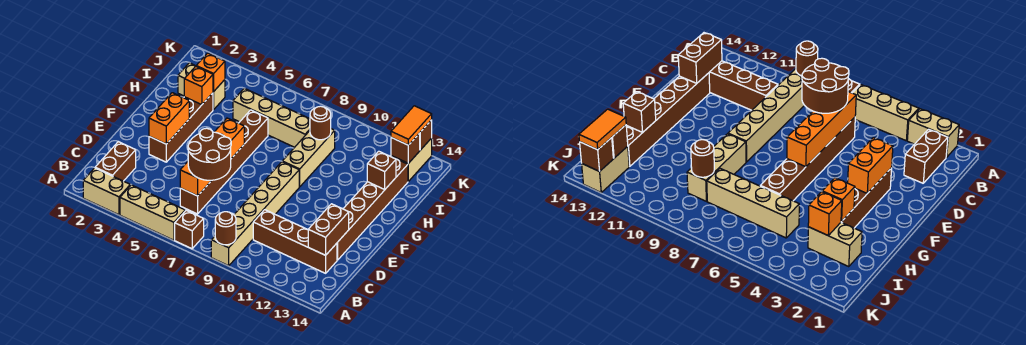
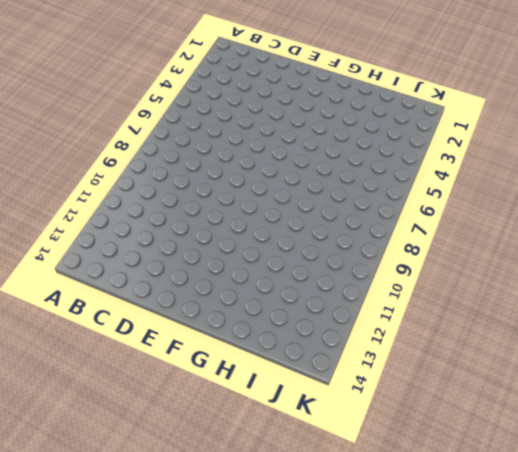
none -> tan 1x2 brick [83,168,130,215]
none -> tan 1x3 brick [120,185,185,240]
none -> brown 1x1 brick [175,210,204,249]

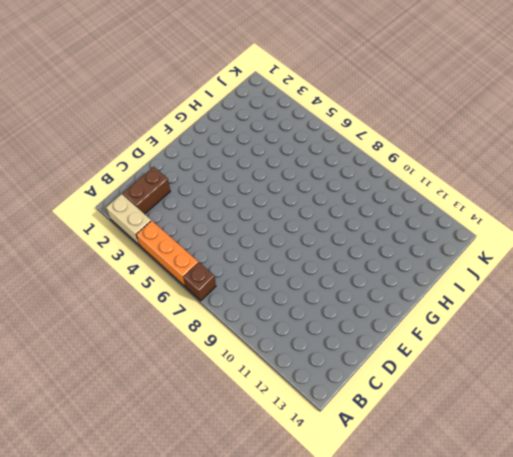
orange 1x3 brick [136,221,198,286] -> tan 1x3 brick [120,185,185,240]
none -> tan 1x6 brick [211,162,299,266]
none -> brown 1x6 brick [180,110,268,214]
none -> brown 1x4 brick [253,210,337,273]

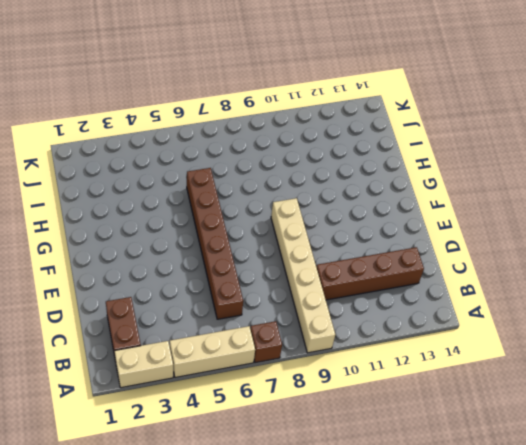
none -> brown 1x6 brick [337,157,408,260]
none -> brown 1x4 brick [149,93,213,162]
none -> tan 1x3 brick [282,129,335,187]

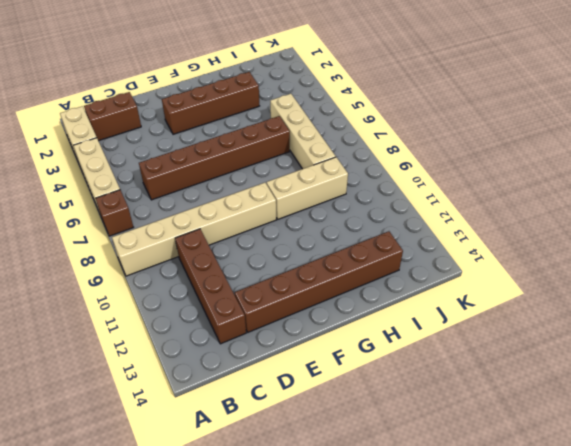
none -> tan 1x2 brick [178,63,225,110]
none -> tan 1x2 brick [391,138,432,181]
none -> brown 1x1 round brick [215,212,236,245]

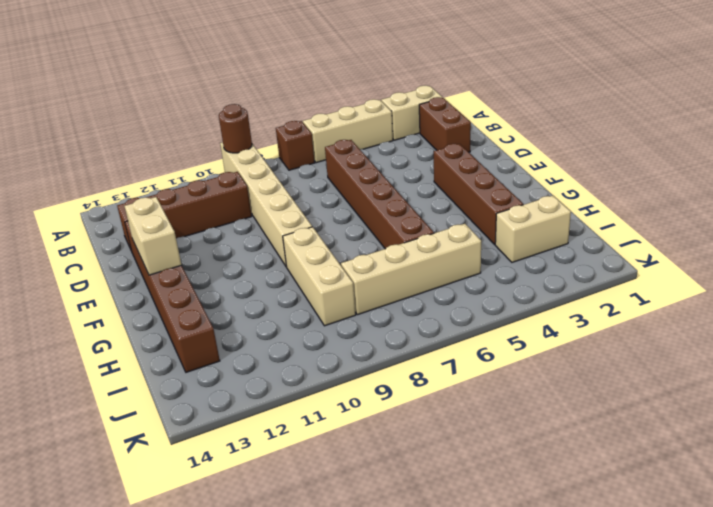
tan 1x2 brick [124,197,181,275] -> tan 1x2 brick moved to [391,138,432,181]
none -> orange 1x4 brick [180,118,244,196]
none -> brown 1x2 brick [308,204,349,255]
none -> orange 1x2 brick [149,93,189,144]

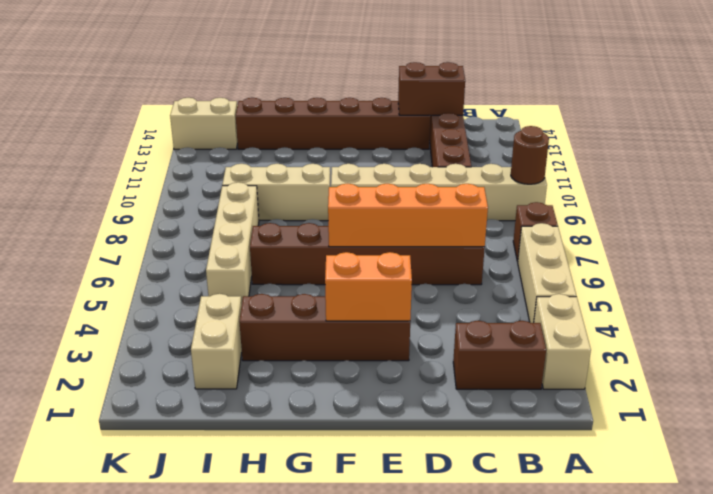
none -> orange 1x1 brick [184,66,213,105]
none -> brown 1x1 brick [367,151,396,189]
none -> orange 1x1 brick [196,53,225,92]

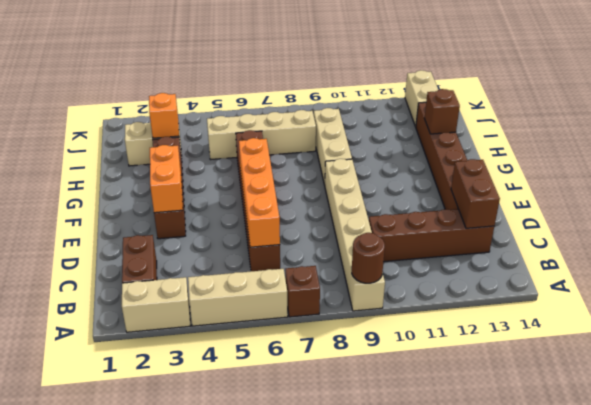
none -> orange 1x1 brick [184,66,213,105]
none -> brown 1x1 round brick [310,106,331,140]
none -> brown 1x1 brick [391,133,420,163]

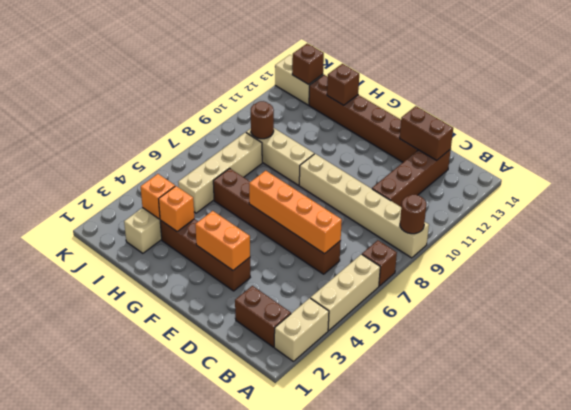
none -> brown 1x1 brick [420,120,432,150]
none -> brown 2x2 round brick [188,128,231,180]
none -> orange 1x2 tile [391,106,432,145]

